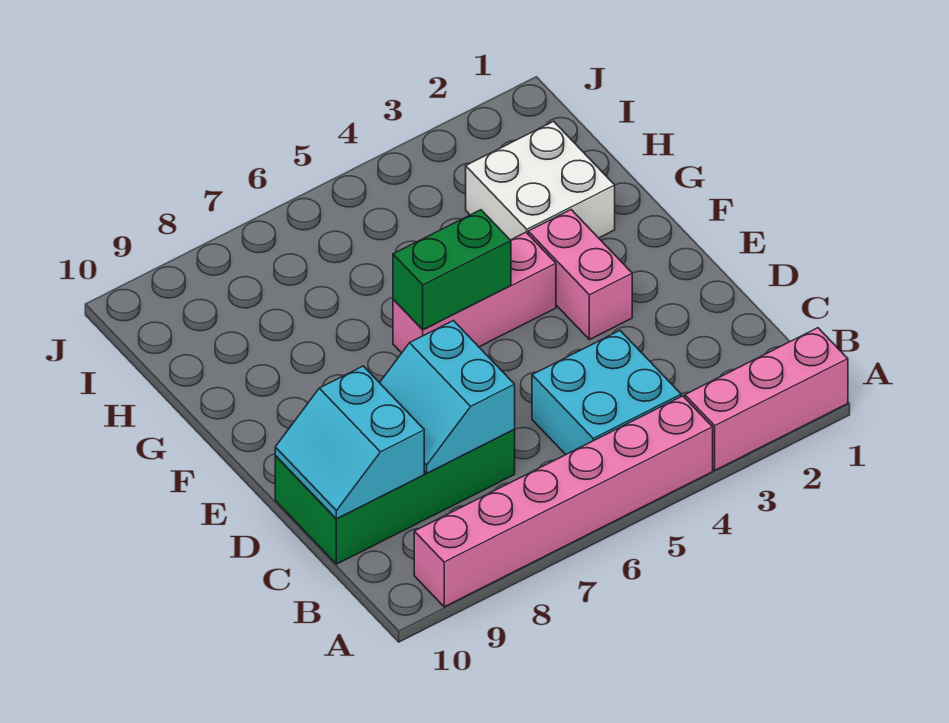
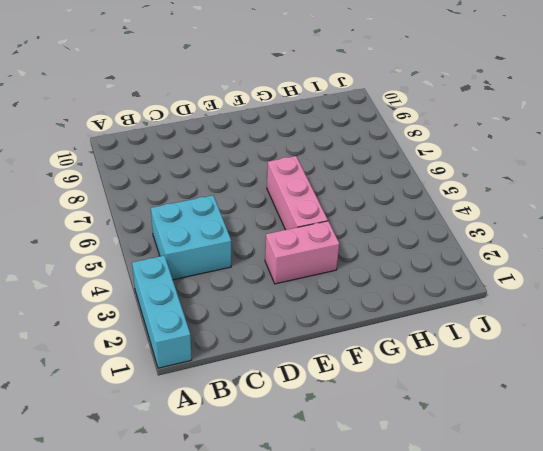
cyan 1x3 brick [132,256,192,368] -> pink 1x3 brick [685,328,848,470]
none -> pink 1x6 brick [414,396,713,607]
none -> green 2x4 brick [275,430,515,564]

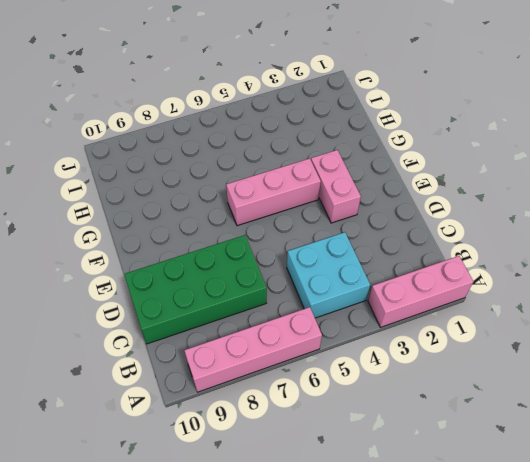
pink 1x4 brick [184,307,322,392] -> pink 1x6 brick [414,396,713,607]
none -> white 2x2 brick [466,121,615,240]
none -> cyan 2x2 slope [380,321,515,473]

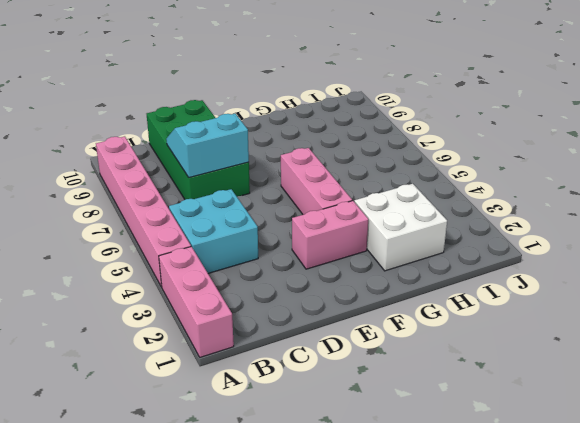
none -> cyan 2x2 slope [275,366,424,519]
none -> green 1x2 brick [393,210,511,330]

